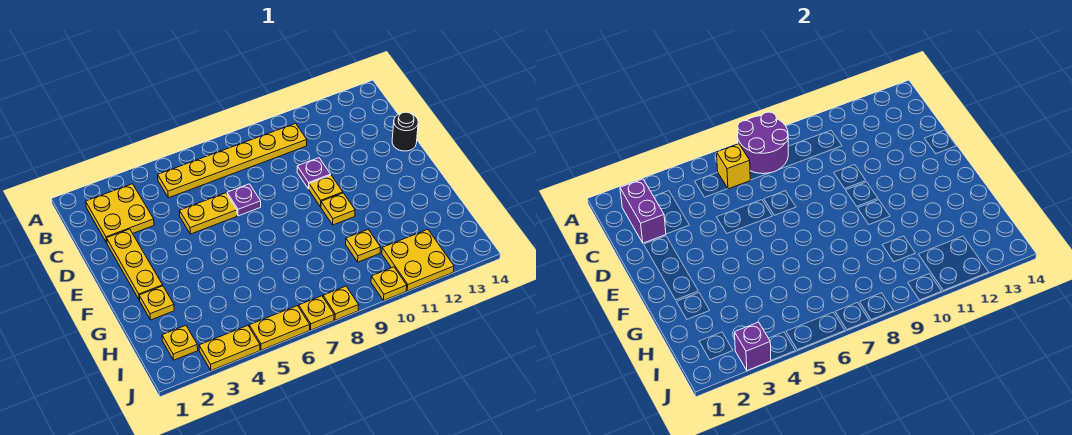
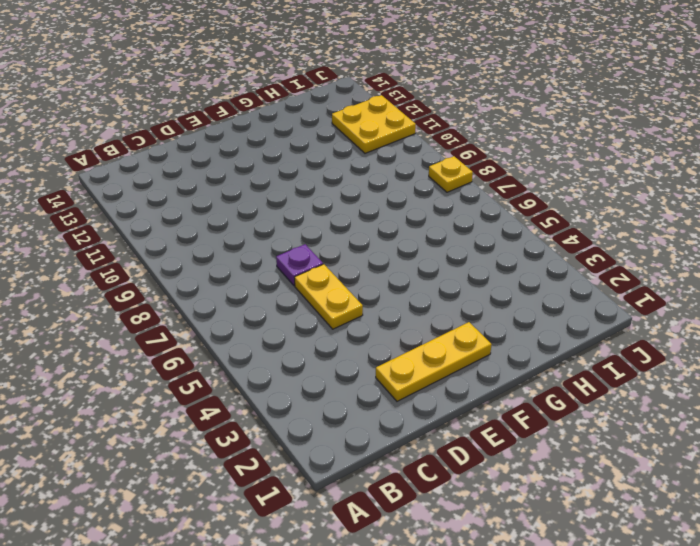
none -> yellow 2x2 plate [86,184,154,243]
none -> yellow 1x6 plate [158,123,307,198]
none -> purple 1x1 plate [297,158,331,189]

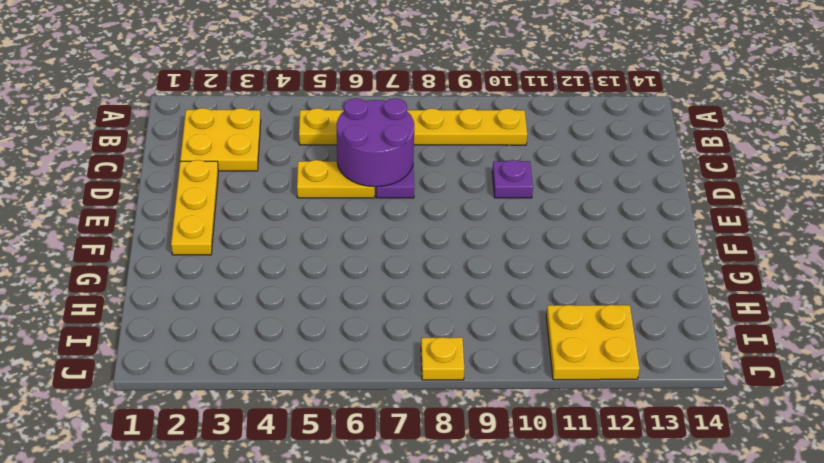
purple 2x2 round brick [337,98,414,187] -> purple 2x2 round brick moved to [738,112,788,174]
none -> black 1x1 round brick [392,112,418,151]
none -> yellow 1x1 plate [309,175,343,207]
none -> yellow 1x1 plate [321,193,355,225]

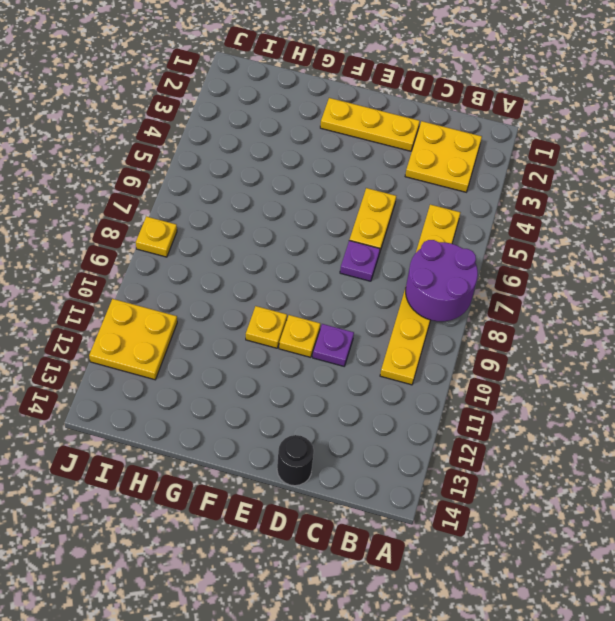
none -> yellow 1x1 plate [139,286,174,320]
none -> yellow 1x1 plate [346,230,381,262]
none -> yellow 1x1 plate [162,325,198,360]

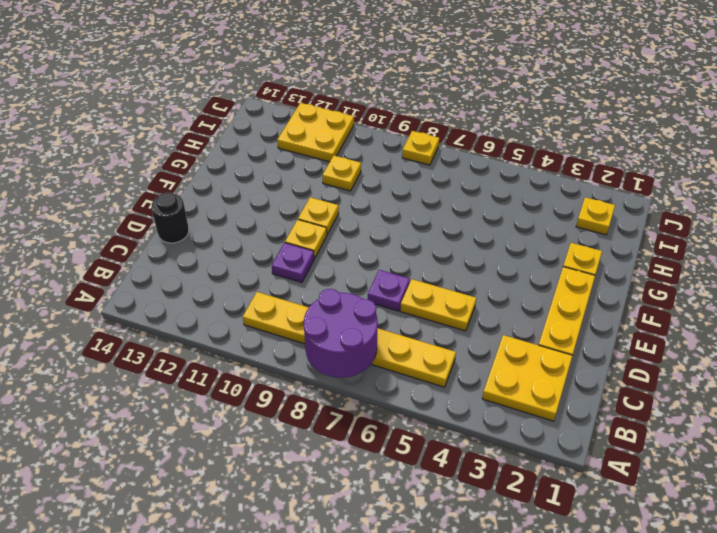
none -> yellow 1x2 plate [199,326,260,370]
none -> yellow 1x2 plate [249,306,310,350]
none -> yellow 1x1 plate [299,296,334,330]

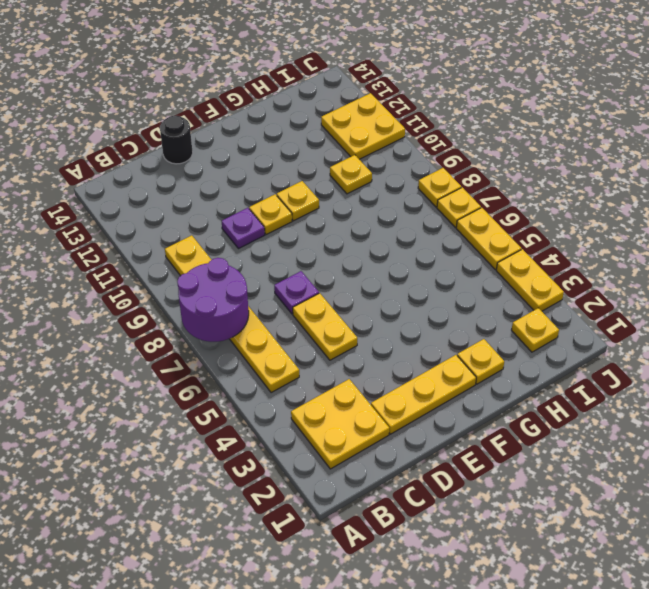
none -> yellow 1x1 plate [371,267,407,301]
none -> purple 1x2 brick [620,179,666,243]
none -> yellow 1x1 brick [717,144,750,189]

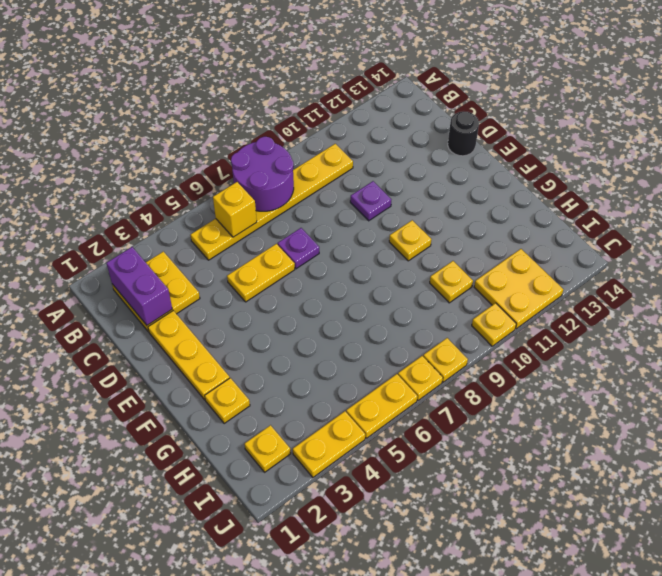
none -> yellow 1x1 plate [309,175,343,207]
none -> purple 1x1 brick [735,322,771,370]

